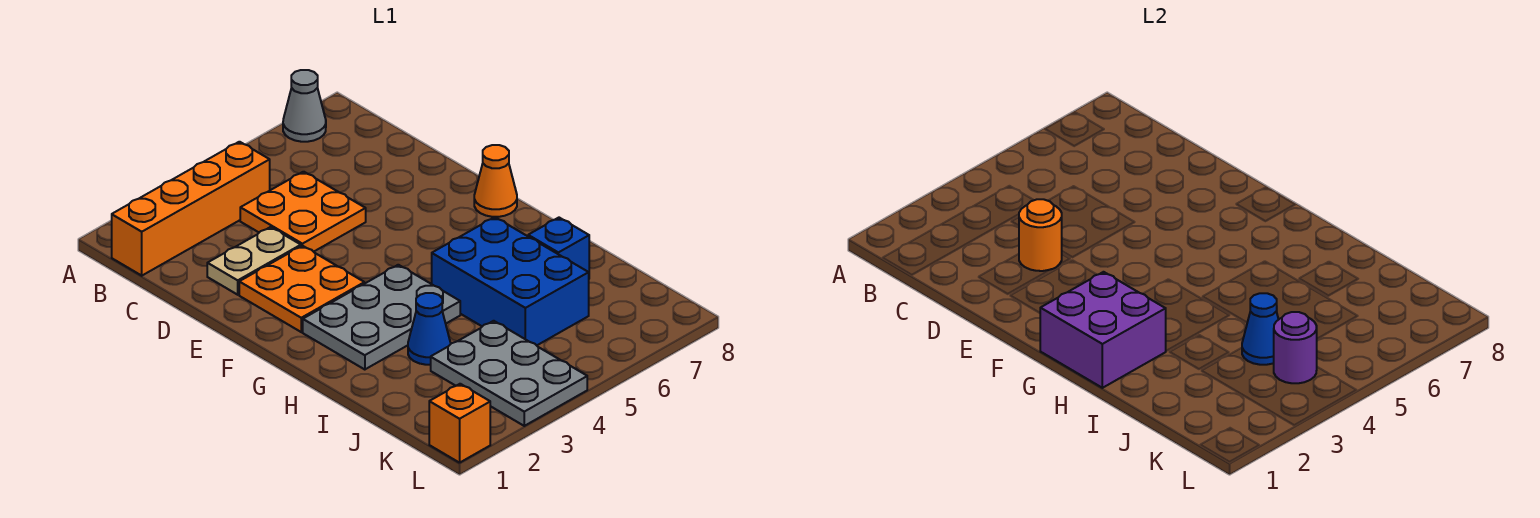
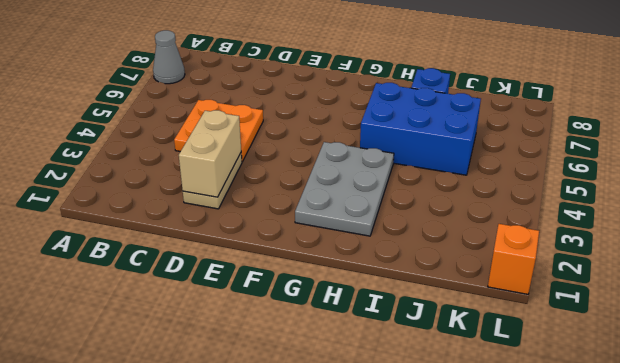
tan 1x2 brick [179,110,241,197] -> orange 1x1 round brick [1019,199,1062,271]
none -> orange 1x4 brick [112,142,270,276]
none -> orange 2x2 plate [239,246,364,332]
none -> orange 1x1 cone [474,145,517,217]

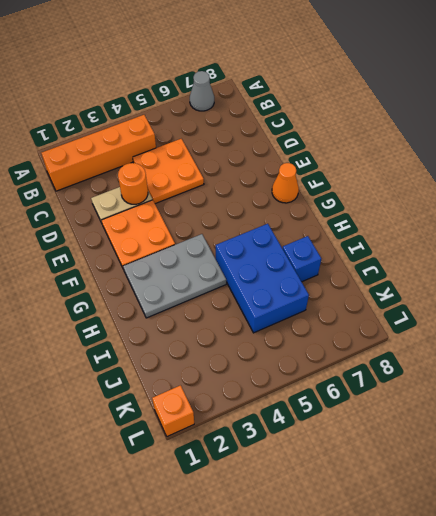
none -> blue 1x1 cone [408,293,451,365]
none -> grey 2x3 plate [431,321,587,426]
none -> purple 2x2 brick [1040,272,1166,388]

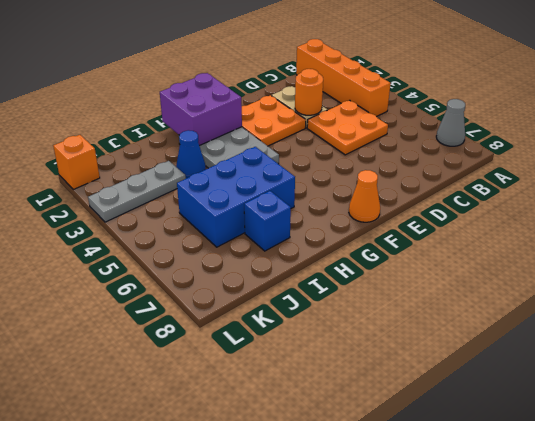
grey 1x3 plate [88,161,186,222] -> grey 2x3 plate [431,321,587,426]
none -> blue 1x1 cone [1242,293,1279,365]
none -> purple 1x1 round brick [1274,312,1317,383]

